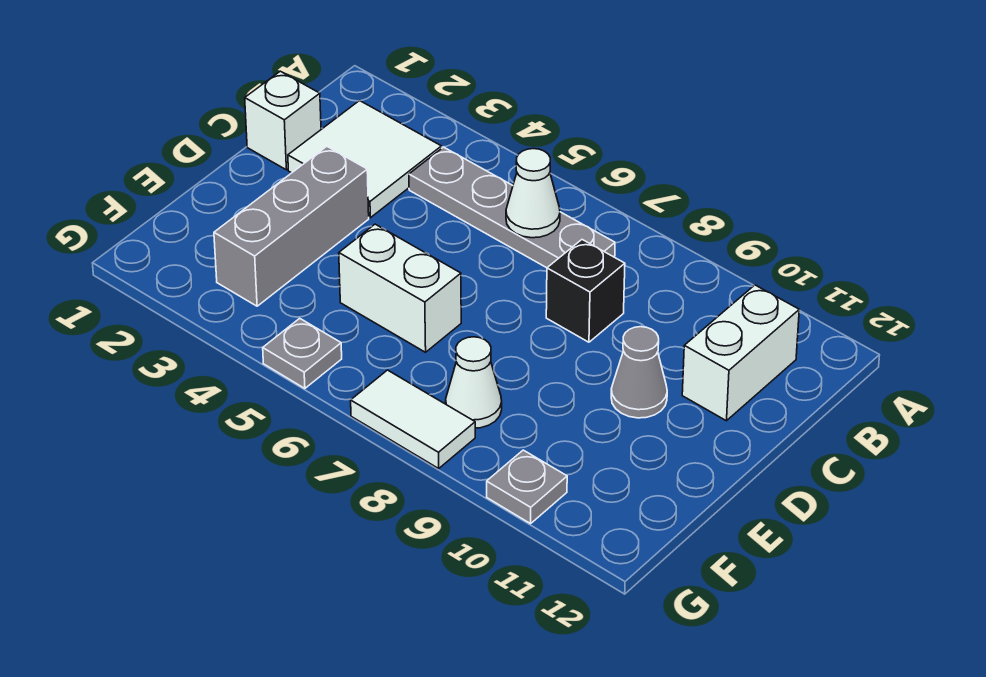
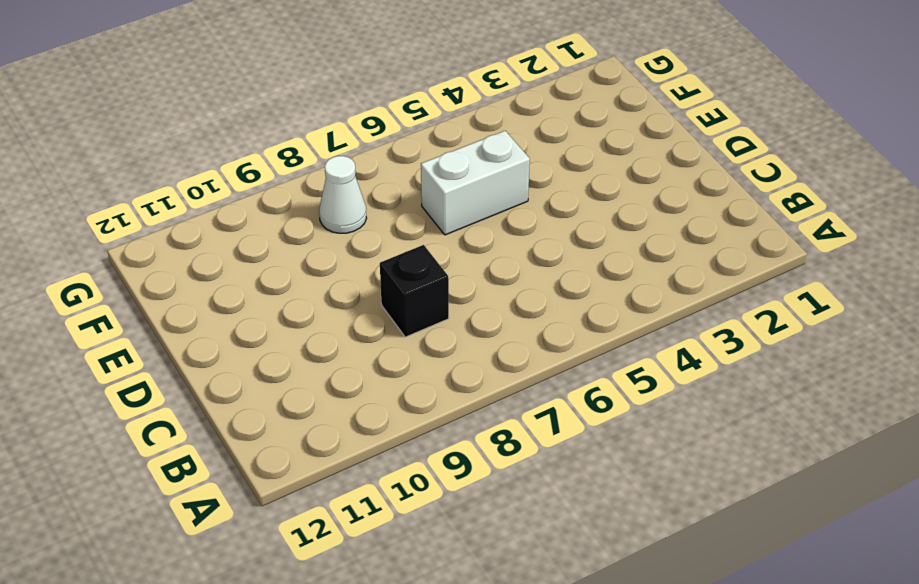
none -> white 2x2 tile [288,101,441,218]
none -> grey 1x4 plate [409,147,615,268]
none -> white 1x2 brick [682,285,799,421]

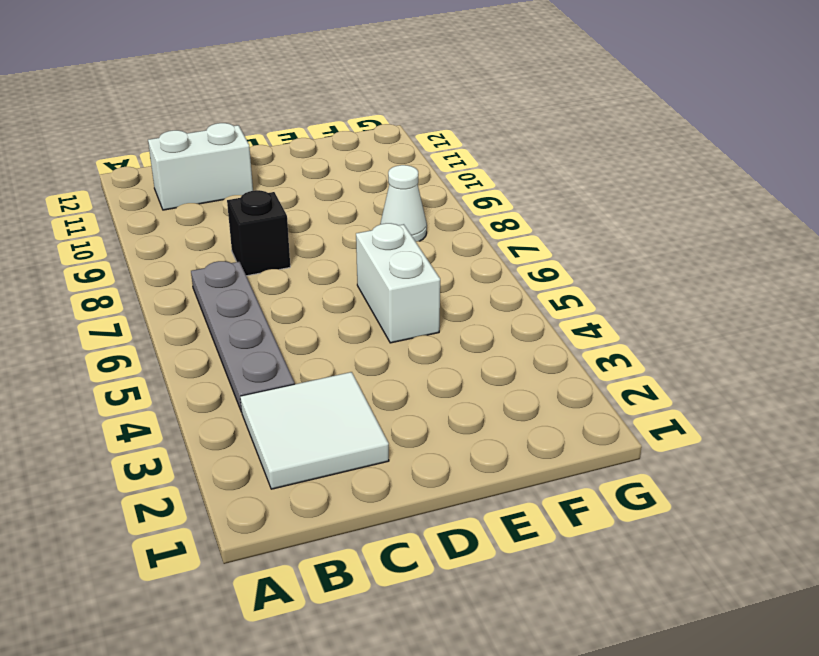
none -> white 1x1 brick [245,71,321,170]
none -> grey 1x3 brick [214,146,369,306]
none -> grey 1x1 cone [611,327,667,418]

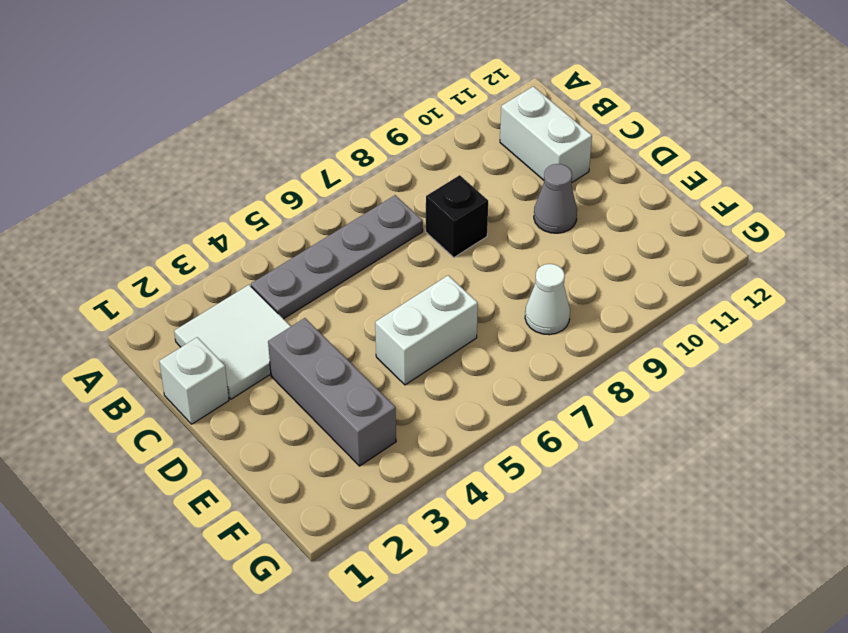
none -> grey 1x1 plate [263,318,342,388]
none -> white 1x2 tile [351,370,475,468]
none -> grey 1x1 plate [487,450,567,524]

